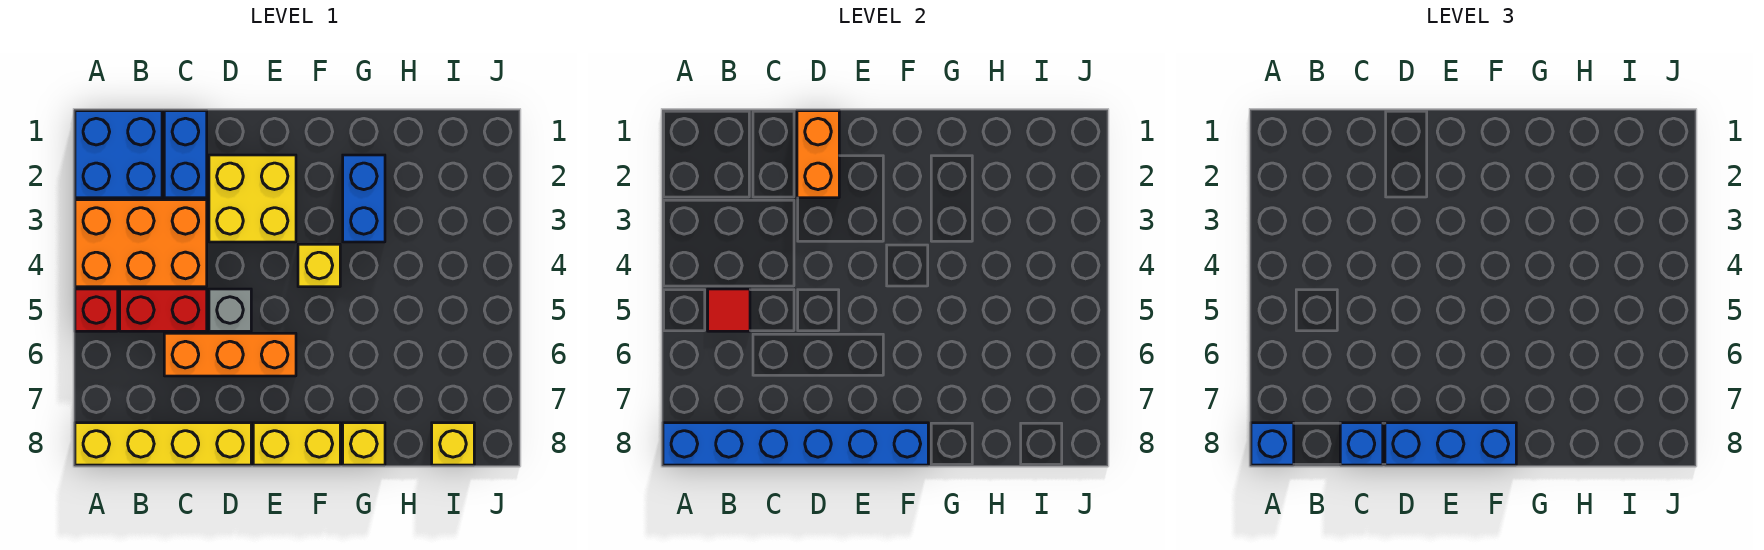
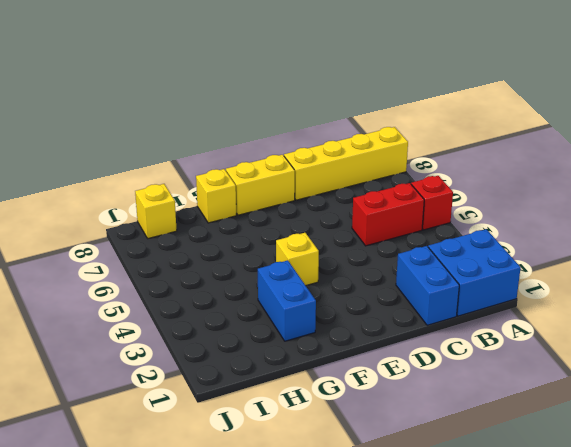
none -> orange 2x3 brick [75,200,207,287]
none -> orange 1x3 brick [164,333,296,376]
none -> yellow 2x2 brick [209,155,296,242]

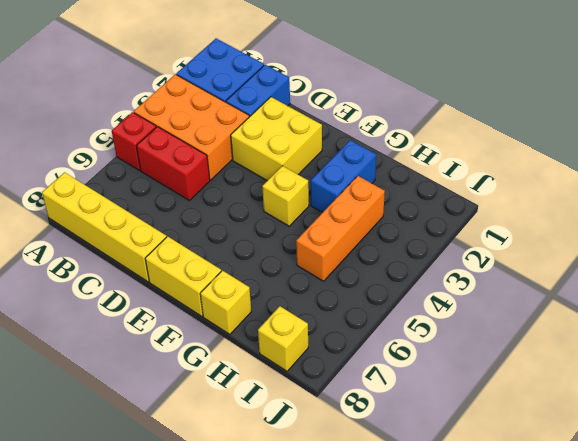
orange 1x3 brick [296,176,385,281] -> orange 1x3 brick turned to [164,333,296,376]
none -> grey 1x1 brick [209,289,251,331]
none -> blue 1x6 brick [663,423,928,465]
none -> red 1x1 tile [708,289,750,331]

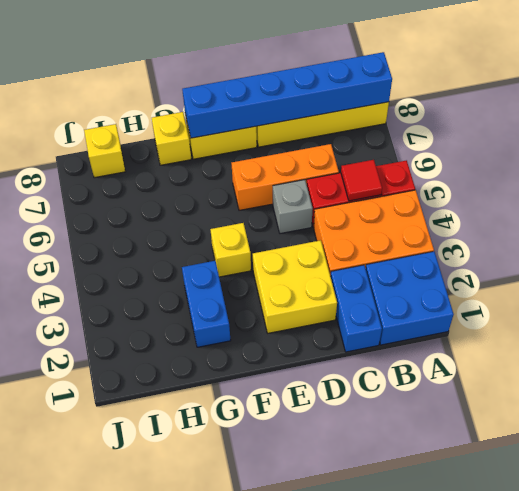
none -> orange 1x2 brick [797,111,839,198]
none -> blue 1x1 brick [1251,423,1294,465]
none -> blue 1x1 brick [1340,423,1383,465]

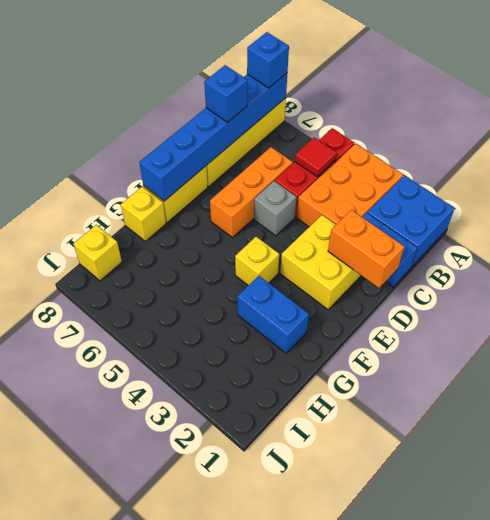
none -> blue 1x3 brick [1385,423,1516,465]

